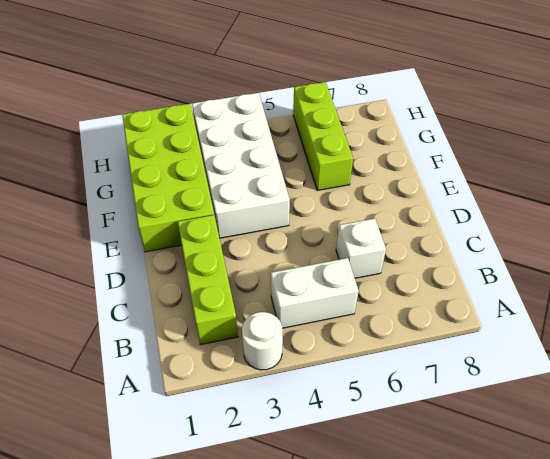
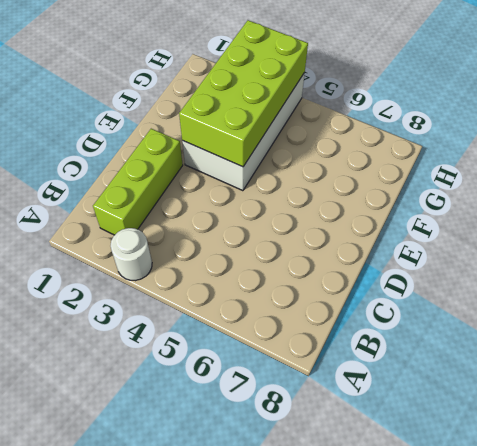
lime 2x4 brick [179,20,308,167] -> lime 2x4 brick moved to [122,104,214,252]
none -> white 1x2 brick [271,258,359,328]
none -> white 1x1 brick [336,218,386,278]

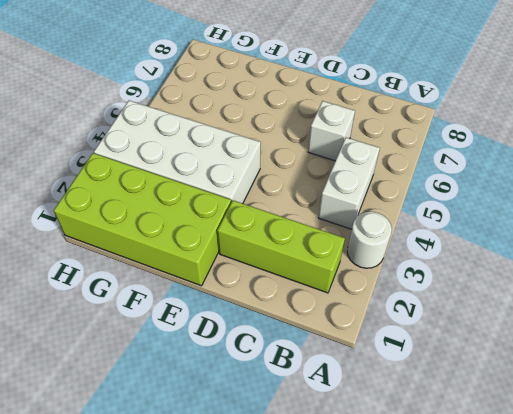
none -> lime 1x3 brick [293,82,353,191]

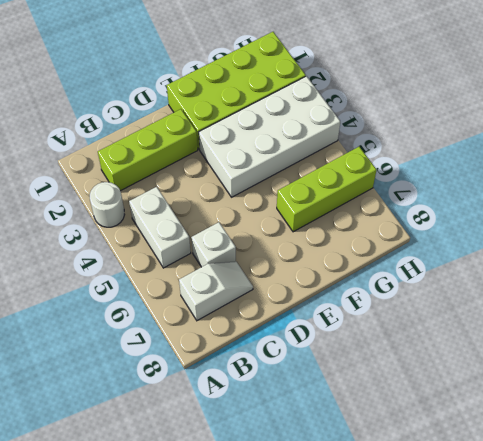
white 1x2 slope [179,262,253,321] -> none

